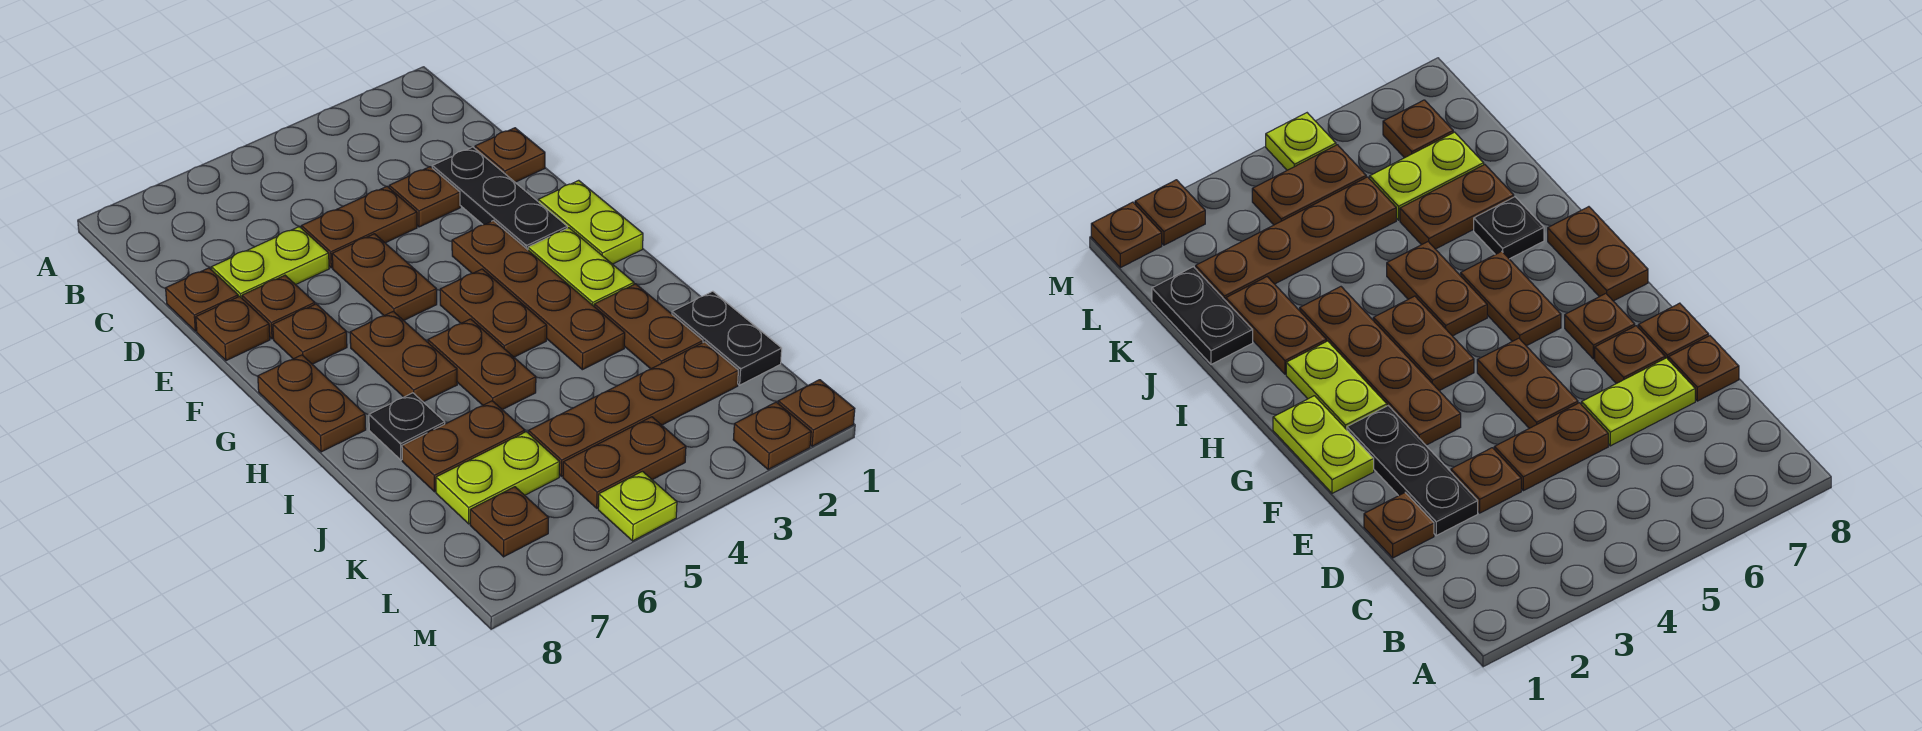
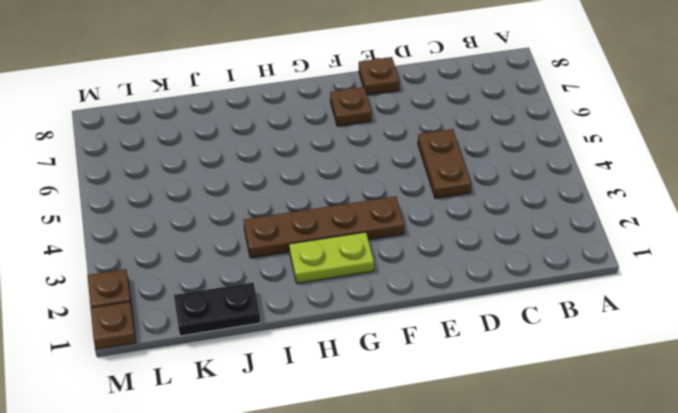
none -> brown 1x1 plate [475,128,545,182]
none -> black 1x3 plate [432,147,567,250]
none -> brown 1x1 plate [389,167,460,227]

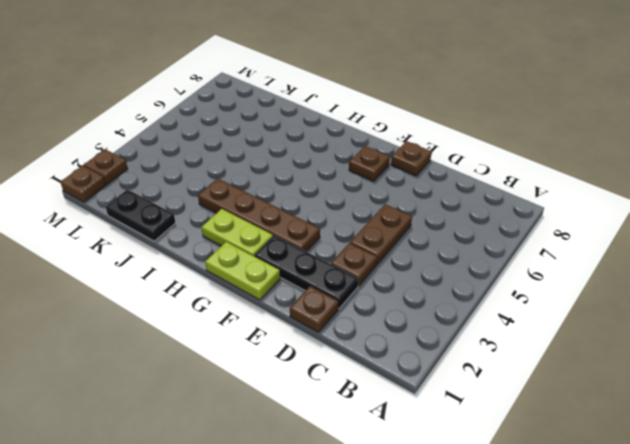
none -> lime 1x2 plate [211,227,329,298]
none -> brown 1x1 plate [166,268,238,331]
none -> brown 1x2 plate [332,234,437,321]

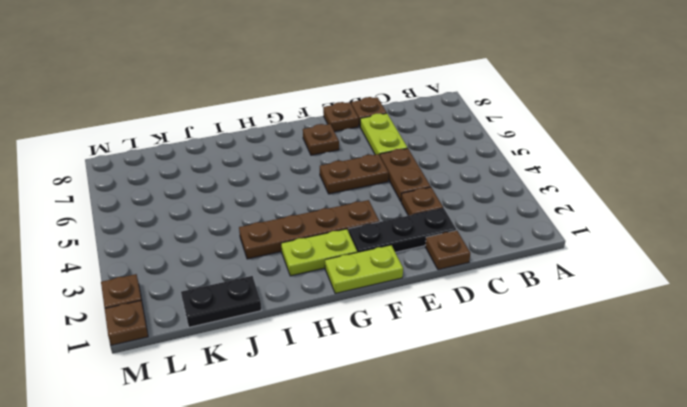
none -> brown 1x1 plate [242,275,315,339]
none -> brown 1x2 plate [440,269,547,357]
none -> brown 1x2 plate [350,311,457,402]

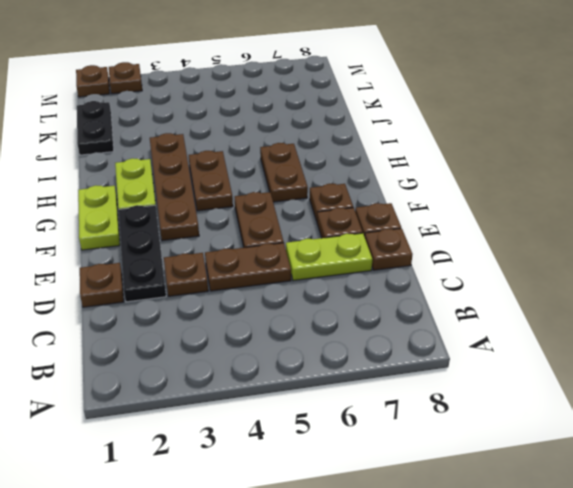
none -> brown 1x2 plate [258,355,366,452]
none -> brown 1x2 plate [428,319,536,410]
none -> brown 1x2 plate [594,284,703,369]

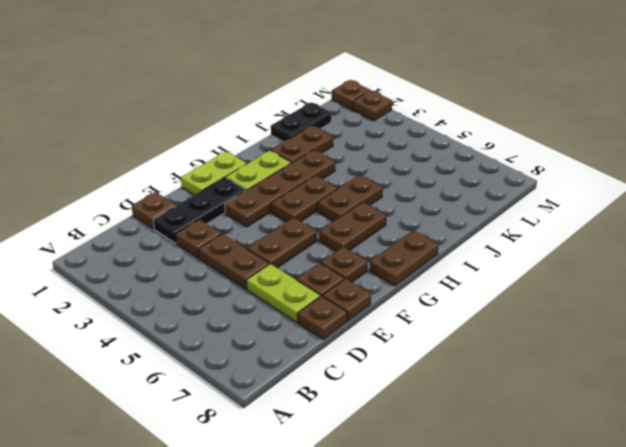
none -> black 1x1 plate [369,393,445,460]
none -> brown 1x2 plate [402,401,525,492]
none -> brown 1x4 plate [529,342,738,476]

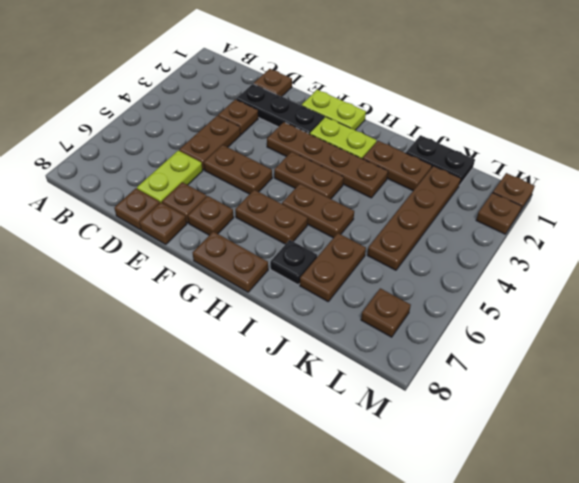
none -> lime 1x2 plate [436,432,560,524]
none -> brown 1x2 plate [563,417,686,508]
none -> lime 1x1 plate [598,471,677,541]

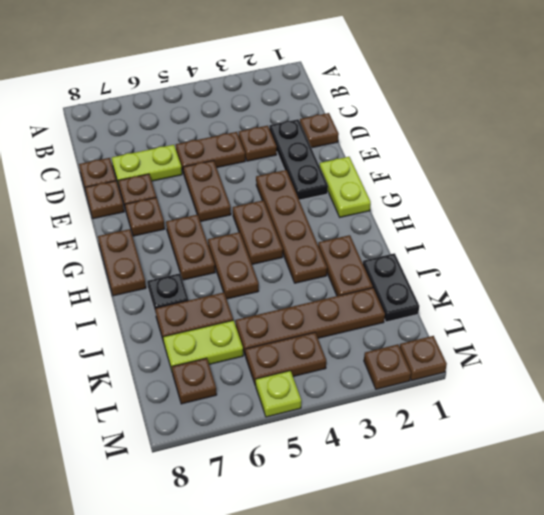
none -> lime 1x2 plate [528,228,634,306]

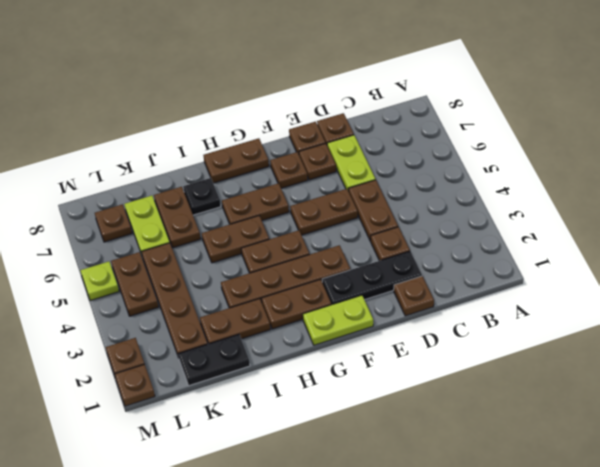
brown 1x2 plate [261,279,331,329] -> lime 1x2 plate [528,228,634,306]

